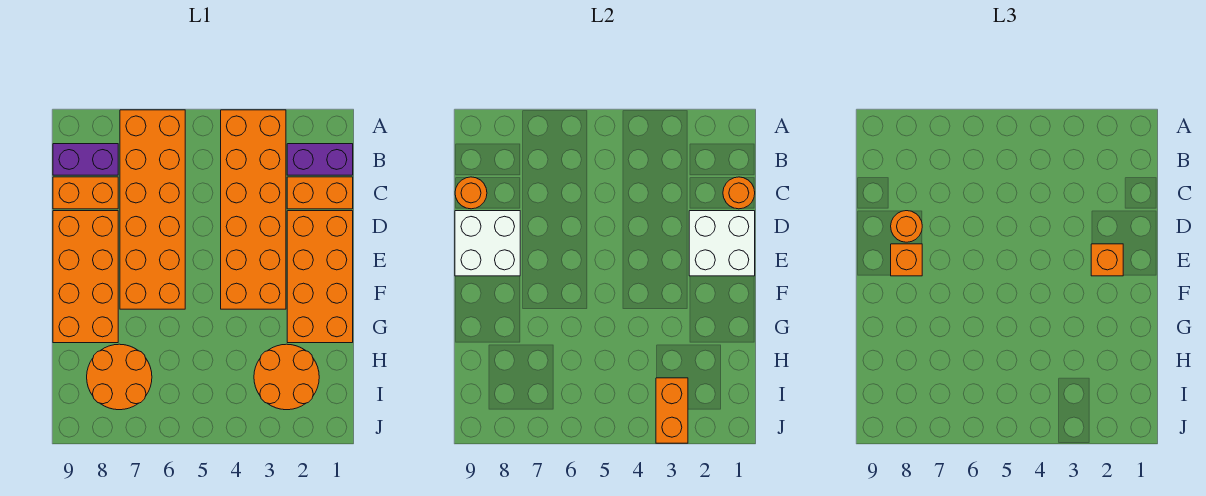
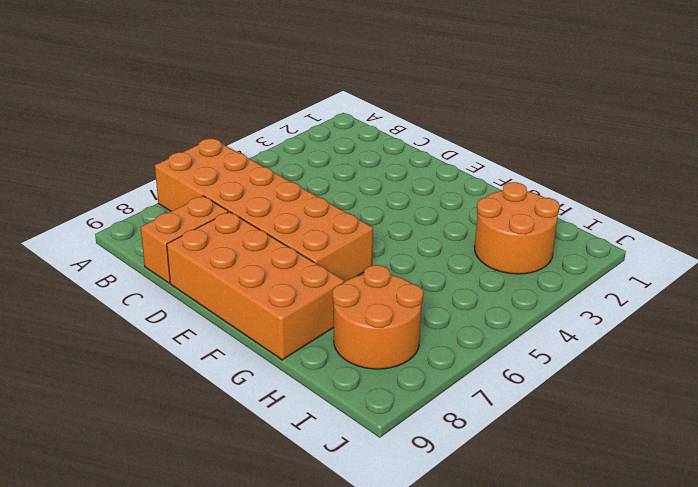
none -> orange 2x6 brick [221,110,286,309]
none -> purple 1x2 brick [287,144,353,175]
none -> purple 1x2 brick [53,144,118,175]

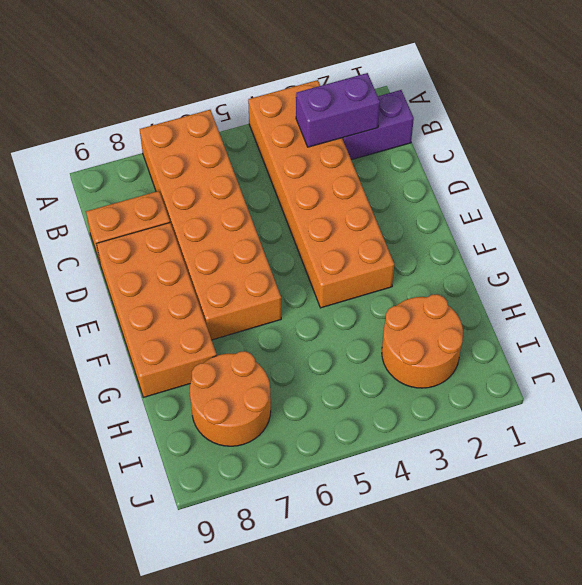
purple 1x2 brick [296,73,380,147] -> purple 1x2 brick moved to [53,144,118,175]
none -> orange 1x2 brick [287,177,353,209]
none -> orange 2x4 brick [287,211,353,343]
none -> orange 1x1 round brick [723,177,755,209]

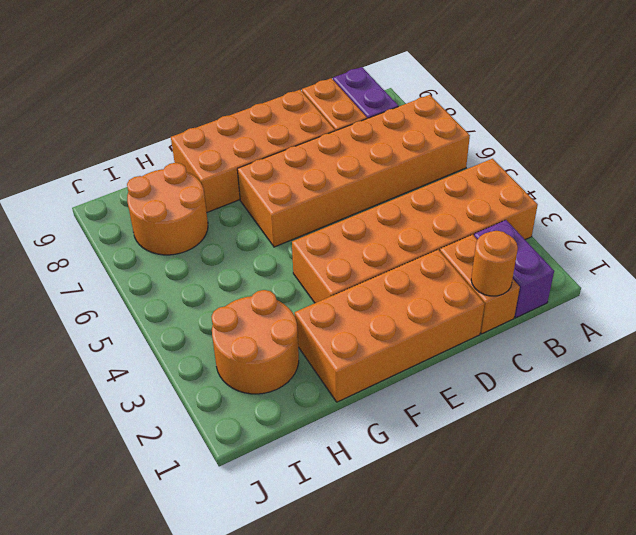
none -> orange 1x1 round brick [455,177,487,209]
none -> white 2x2 brick [689,211,755,276]
none -> white 2x2 brick [455,211,520,276]

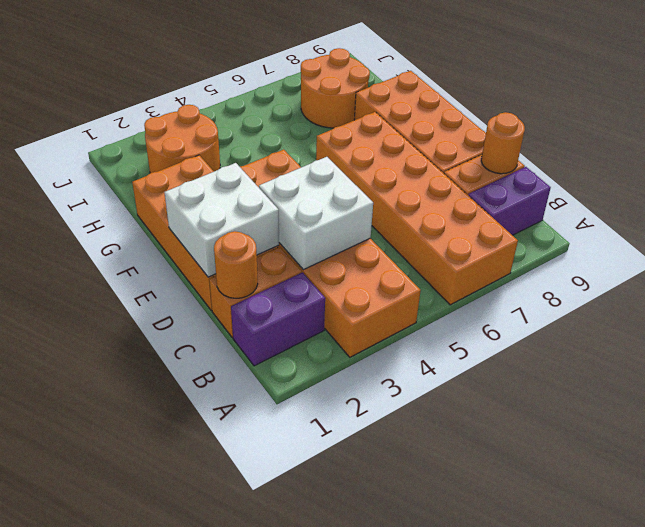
white 2x2 brick [259,157,373,270] -> white 2x2 brick moved to [455,211,520,276]
none -> orange 1x2 brick [656,378,688,443]
none -> orange 1x1 round brick [891,211,922,242]
none -> orange 1x1 brick [1091,244,1123,276]

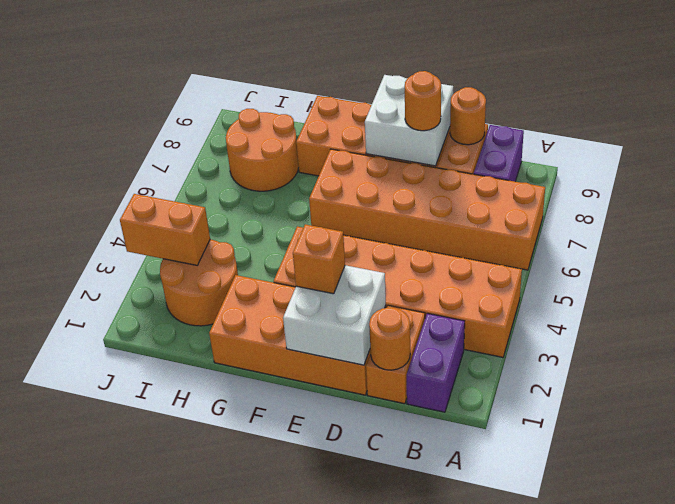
none -> orange 1x1 brick [891,244,922,276]

